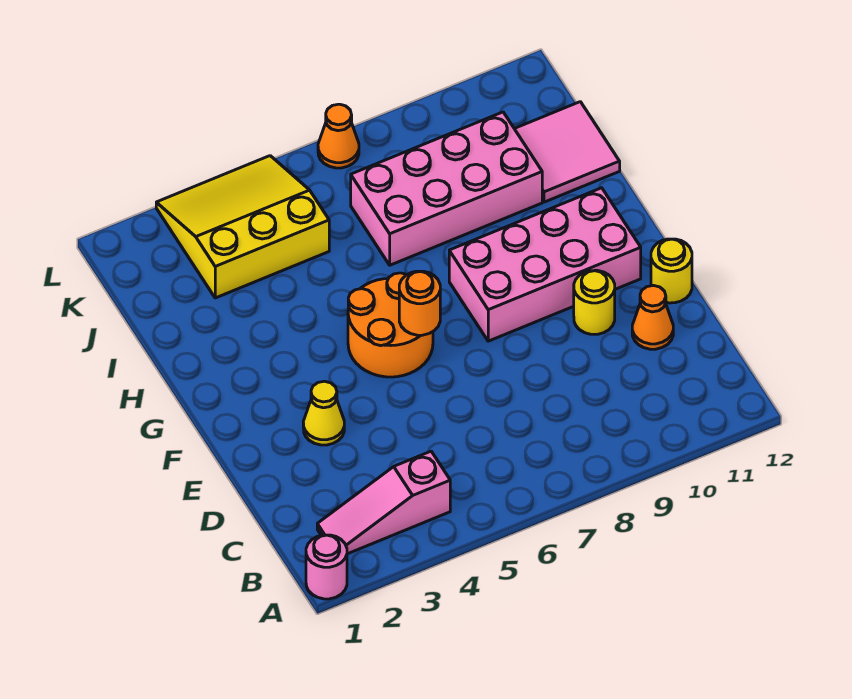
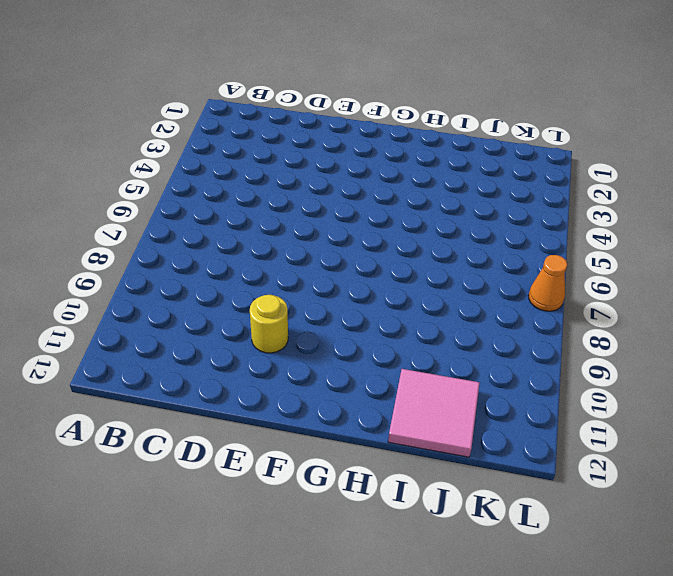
none -> pink 1x1 round brick [306,535,347,599]
none -> pink 1x3 slope [317,451,450,554]
none -> orange 1x1 cone [632,286,673,349]

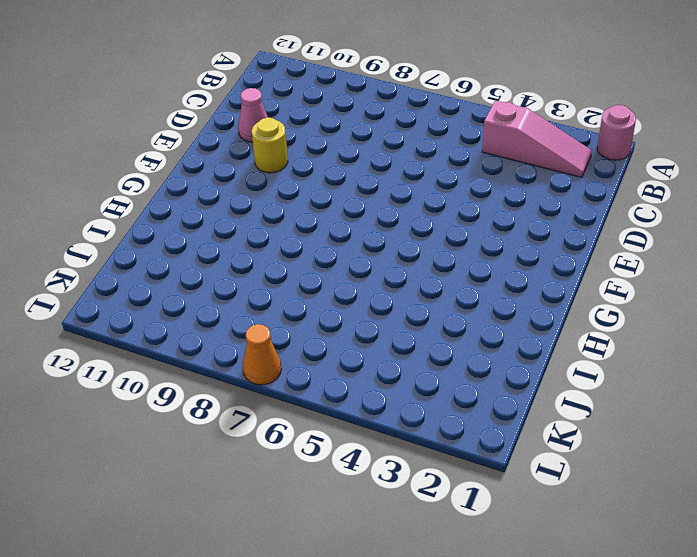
pink 1x1 cone [238,88,268,142] -> orange 1x1 cone [632,286,673,349]
none -> yellow 1x1 cone [303,381,344,445]
none -> yellow 1x1 round brick [651,239,692,303]
none -> orange 2x2 round brick [348,273,433,377]

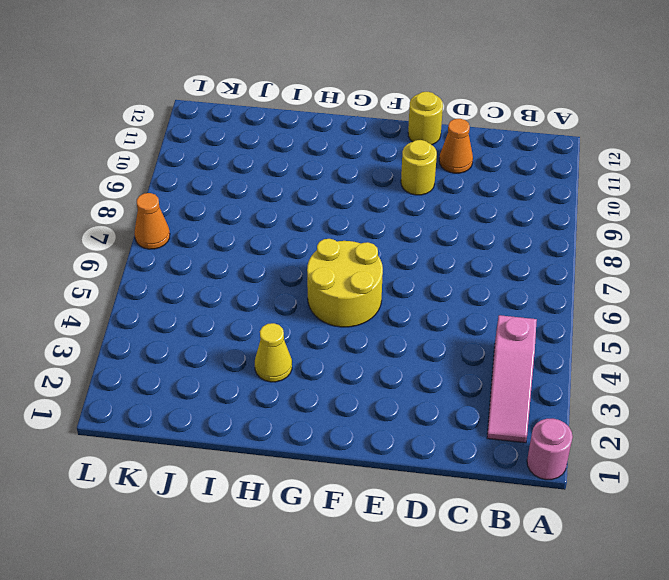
yellow 2x2 round brick [307,239,383,327] -> orange 2x2 round brick [348,273,433,377]
yellow 1x1 cone [255,323,292,382] -> yellow 1x1 cone moved to [303,381,344,445]
none -> pink 2x4 brick [449,188,641,341]
none -> pink 2x4 brick [351,112,542,265]
none -> pink 2x2 tile [515,102,620,202]

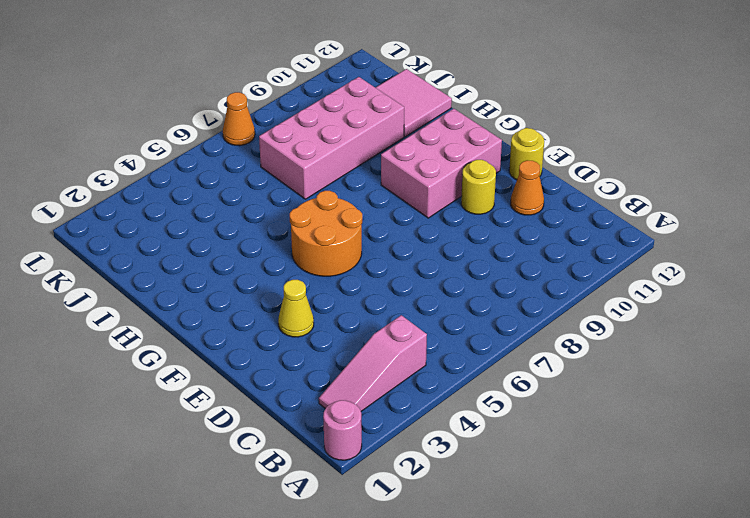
pink 2x3 brick [381,109,502,218] -> pink 2x4 brick [449,188,641,341]
none -> yellow 3x3 slope [156,156,329,298]
none -> orange 1x1 round brick [399,271,440,335]

